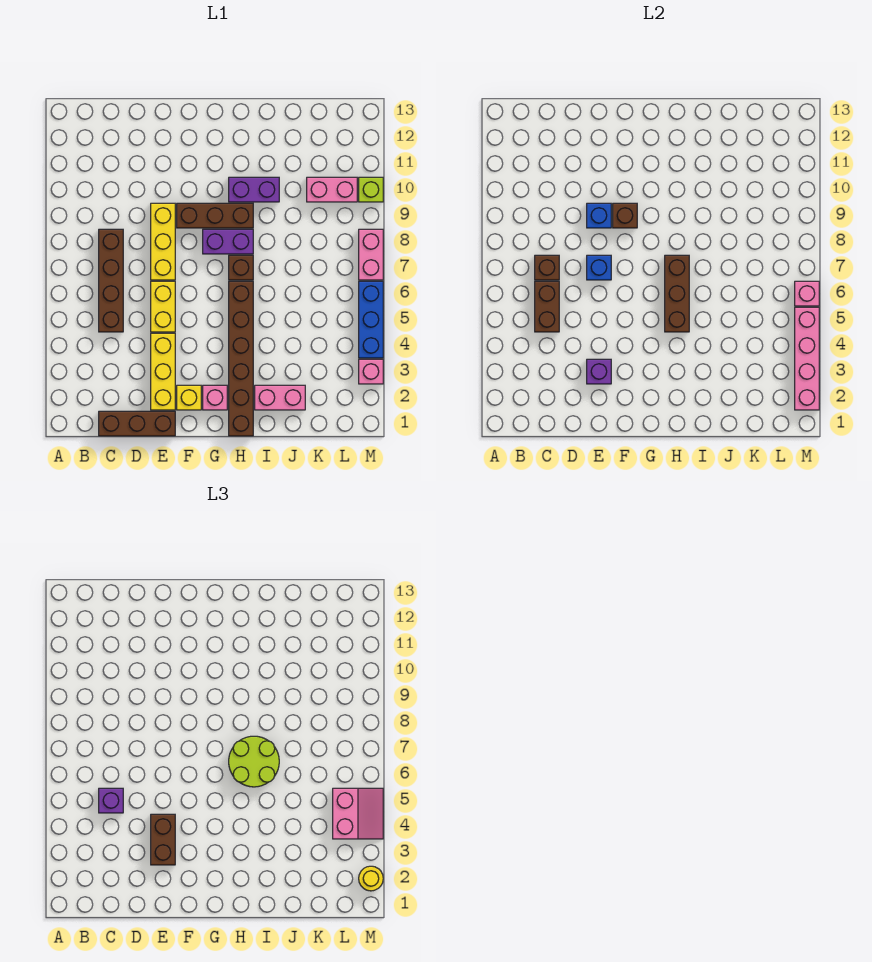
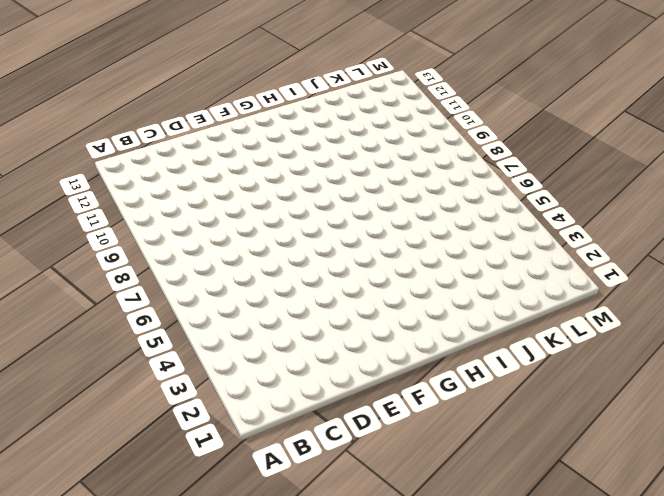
none -> brown 1x3 brick [99,411,175,436]
none -> brown 1x4 brick [99,229,123,332]
none -> yellow 1x3 brick [151,333,175,410]
none -> yellow 1x2 brick [151,281,175,332]

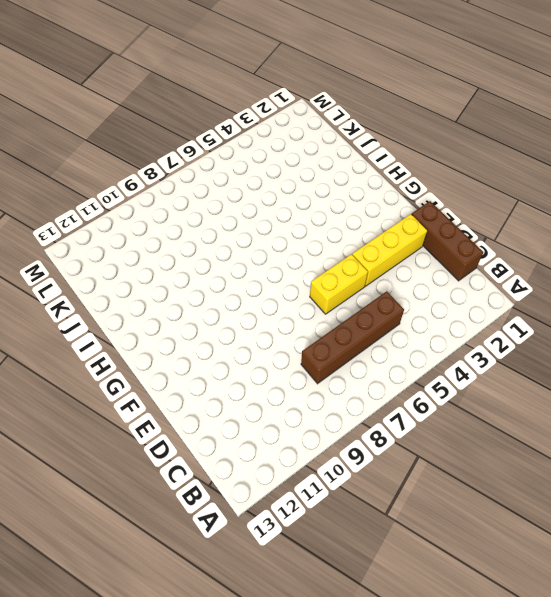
none -> yellow 1x3 brick [151,203,175,280]
none -> yellow 1x1 brick [177,385,201,410]
none -> brown 1x3 brick [177,203,253,228]
none -> pink 1x1 brick [203,385,227,410]

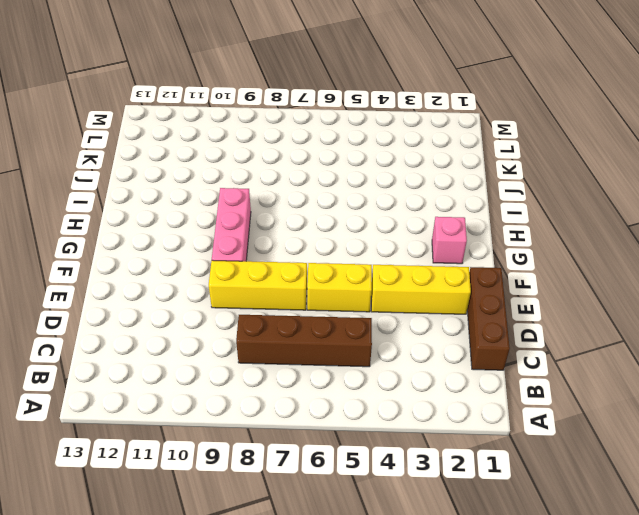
pink 1x3 brick [212,188,251,261] -> brown 1x3 brick [177,203,253,228]
none -> yellow 1x1 brick [177,385,201,410]
none -> purple 1x2 brick [203,229,253,254]
none -> brown 1x6 brick [229,281,253,436]
none -> brown 1x1 brick [229,255,253,280]

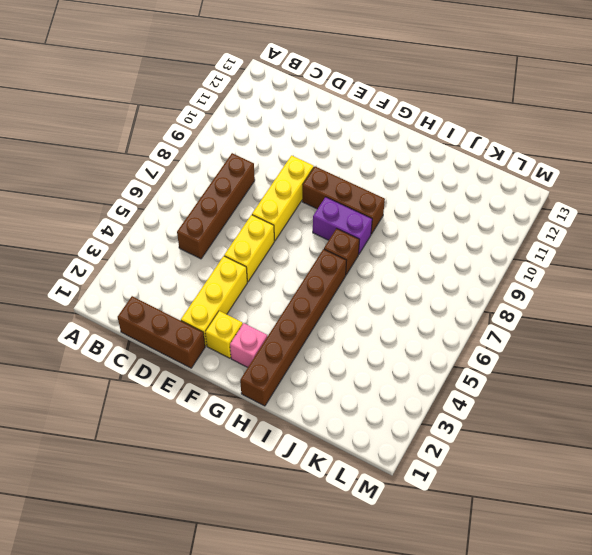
none -> purple 1x2 brick [229,177,279,202]
none -> pink 1x2 brick [255,385,305,410]
none -> pink 1x2 brick [307,177,357,202]
none -> pink 1x1 brick [359,359,383,384]

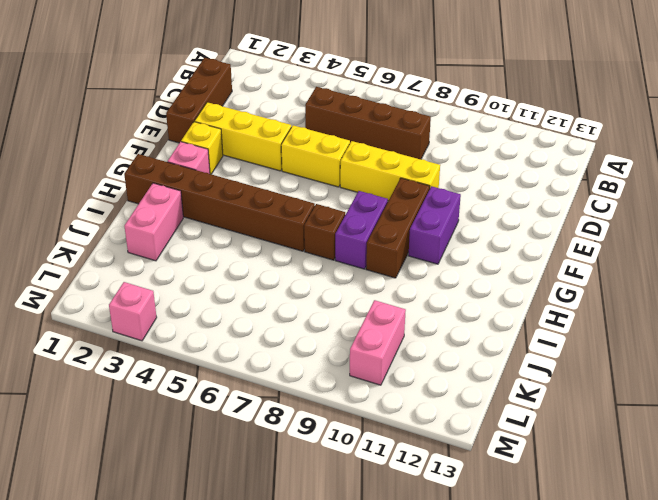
purple 1x2 brick [408,186,461,264] -> purple 1x2 brick moved to [229,177,279,202]
none -> blue 1x3 brick [359,281,383,358]
none -> pink 1x2 brick [359,229,383,280]
none -> lime 1x1 brick [359,177,383,202]
none -> brown 1x2 brick [535,281,559,332]

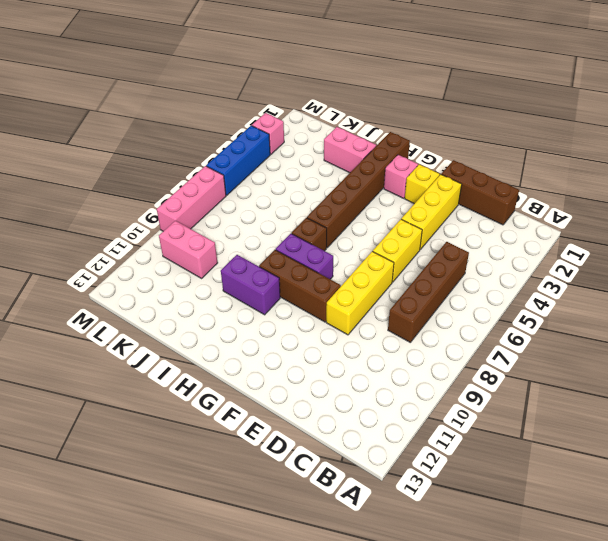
pink 1x3 brick [157,166,226,231] -> pink 1x2 brick [359,229,383,280]
none -> lime 1x1 brick [359,177,383,202]
none -> brown 1x2 brick [535,281,559,332]
none -> brown 1x1 brick [535,255,559,280]
none -> purple 1x1 brick [587,359,611,384]

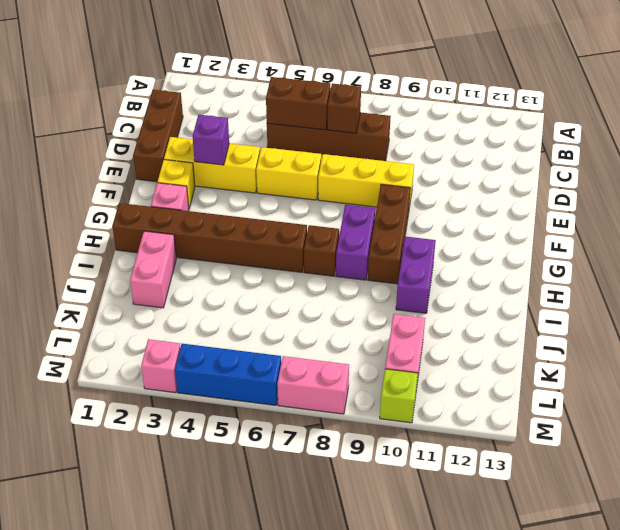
none -> blue 1x1 brick [587,255,611,280]
none -> blue 1x1 brick [587,203,611,228]
none -> brown 1x1 brick [613,203,637,228]
none -> brown 1x3 brick [665,255,689,332]

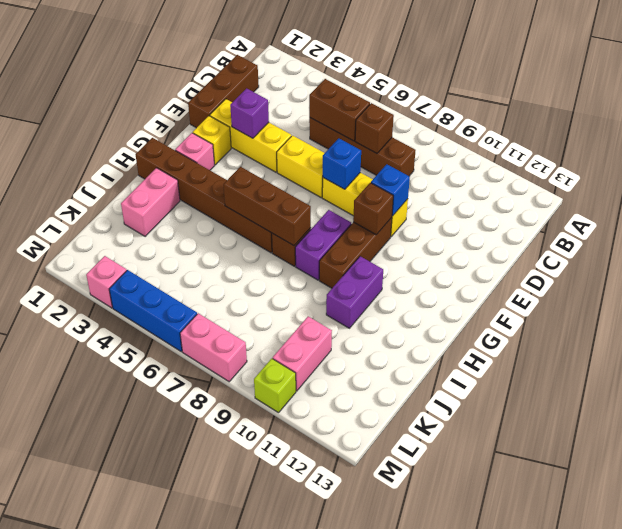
none -> pink 1x4 brick [795,307,819,410]
none -> pink 1x1 brick [795,281,819,306]
none -> purple 1x1 brick [99,788,123,813]
none -> brown 1x2 brick [151,814,175,865]

